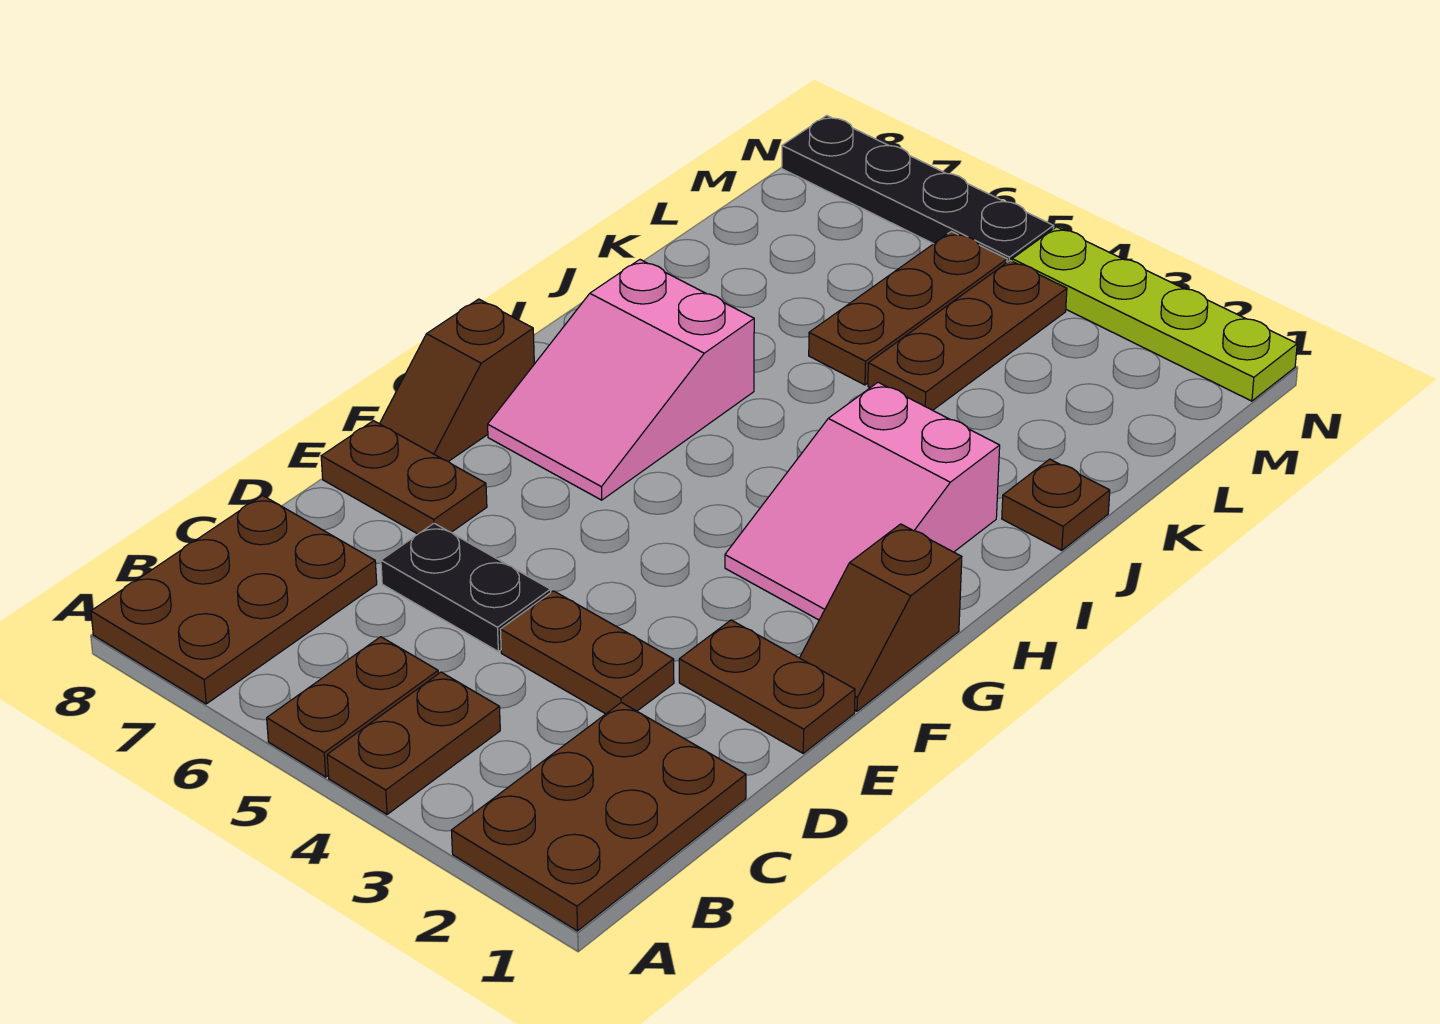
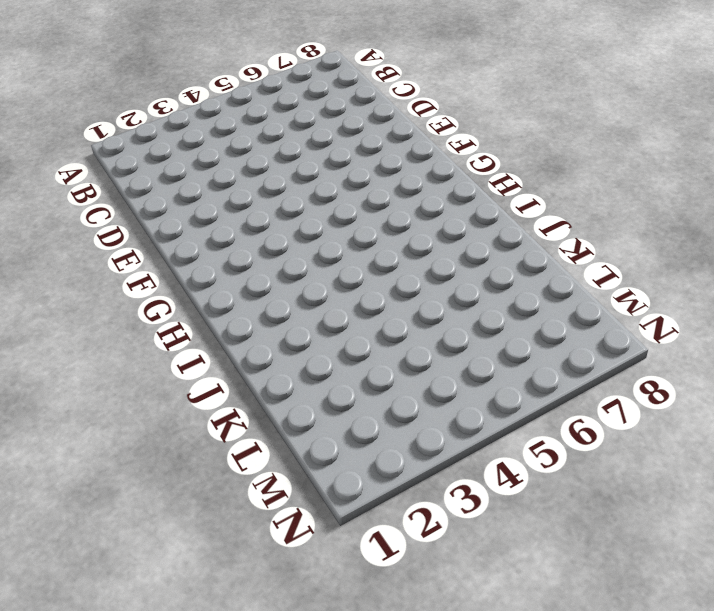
none -> brown 2x3 plate [451,702,746,931]
none -> brown 1x2 plate [327,672,500,814]
none -> brown 1x2 plate [267,637,438,777]

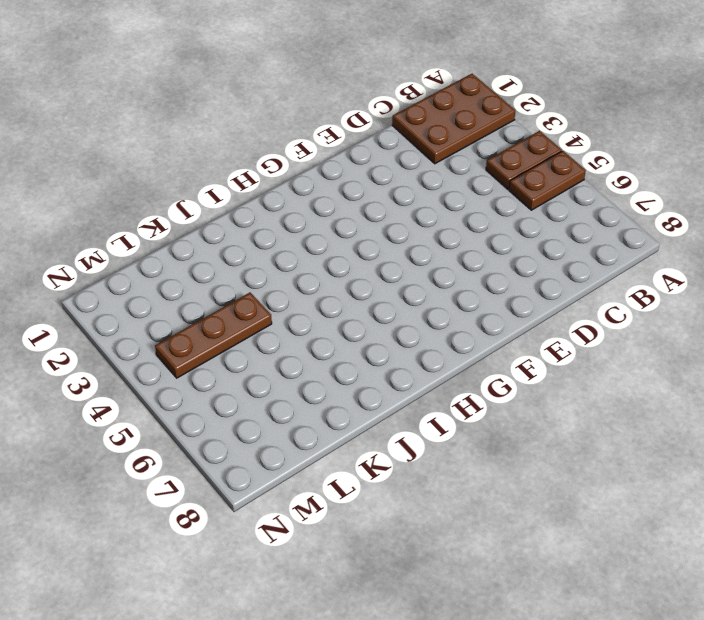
none -> brown 2x3 plate [91,496,377,704]
none -> brown 1x2 plate [500,591,674,714]
none -> black 1x2 plate [381,523,551,651]

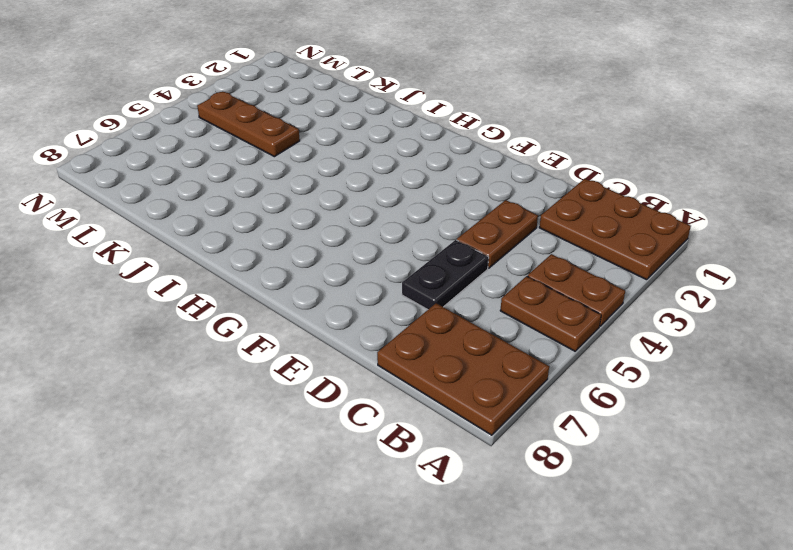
none -> brown 1x2 plate [679,620,855,753]
none -> brown 1x2 plate [321,421,487,534]
none -> brown 1x2 slope [800,524,962,711]

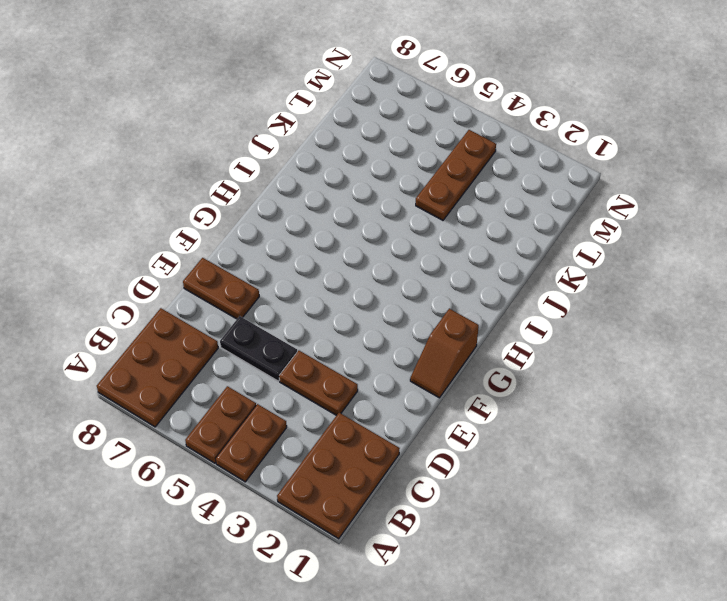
none -> brown 1x2 plate [679,620,855,753]
none -> brown 1x2 slope [380,299,534,462]
none -> pink 2x3 slope [725,382,1000,620]

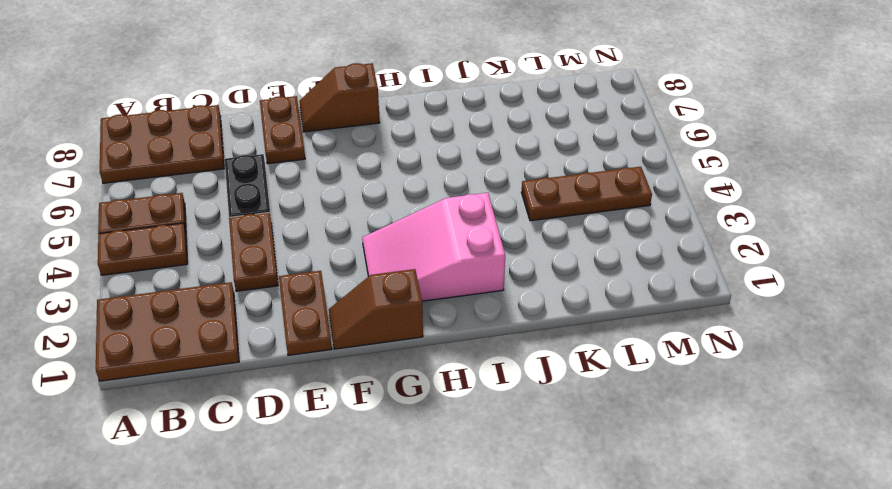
none -> pink 2x3 slope [488,260,754,500]
none -> brown 1x1 plate [1002,459,1110,550]
none -> brown 1x3 plate [809,232,1007,385]

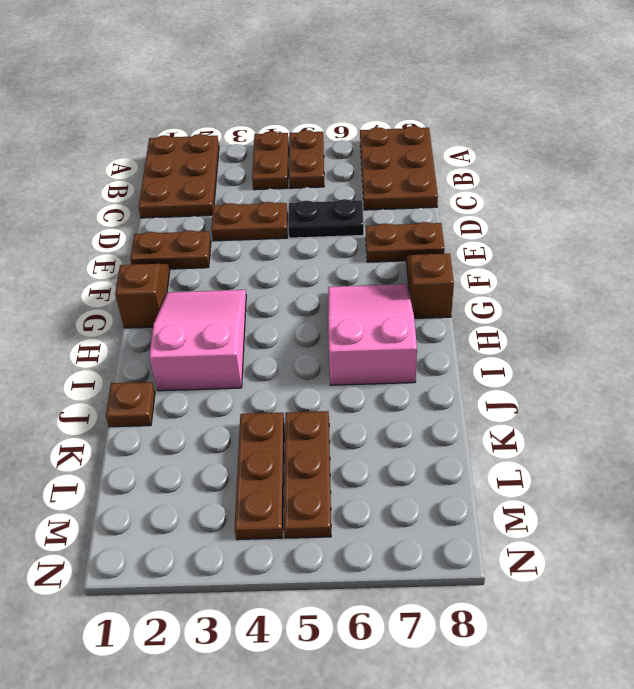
none -> lime 1x4 plate [1012,227,1297,401]
none -> black 1x4 plate [782,116,1054,262]

